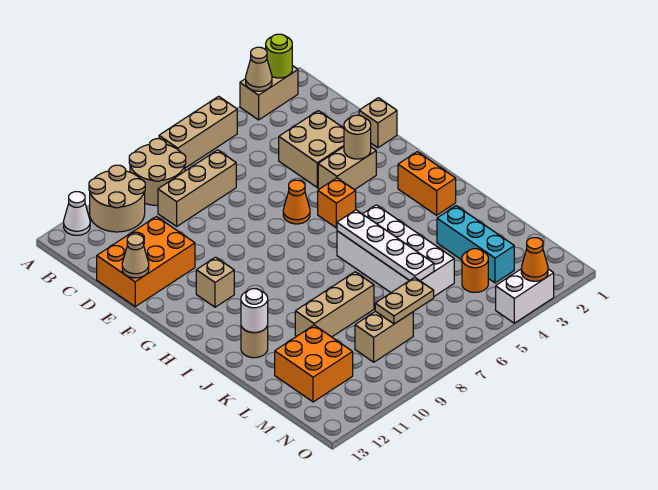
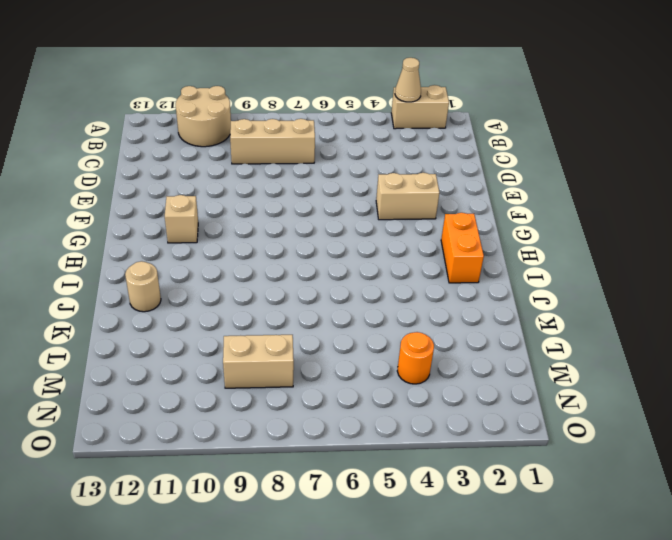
none -> tan 1x3 brick [159,96,237,168]
none -> tan 2x2 round brick [129,139,186,205]
none -> white 1x1 cone [64,192,90,235]
none -> tan 2x2 brick [279,111,344,187]

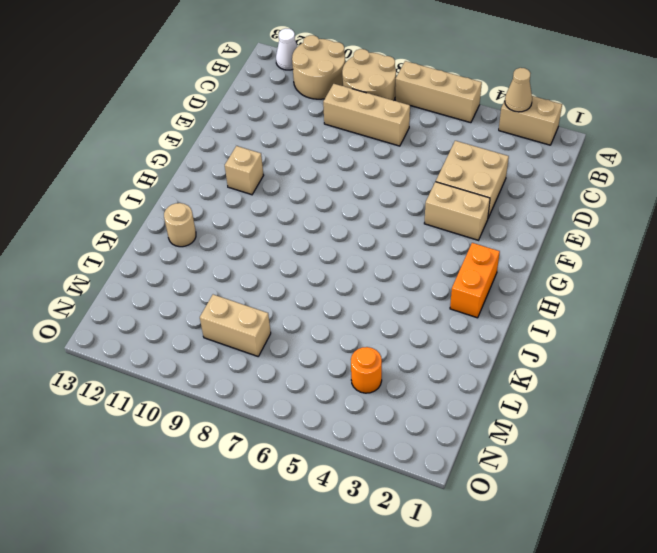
none -> orange 2x3 brick [97,217,195,306]
none -> tan 1x1 brick [359,98,397,148]
none -> orange 1x1 cone [283,180,310,224]
none -> orange 1x1 brick [318,178,356,228]

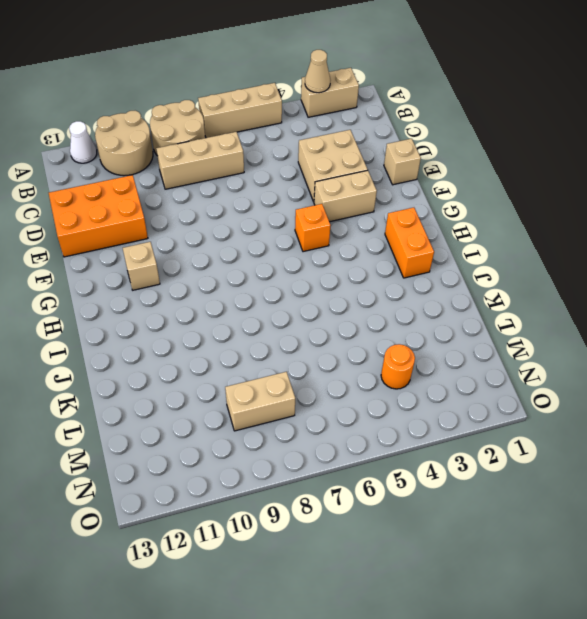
none -> orange 1x1 cone [283,180,310,224]
none -> white 2x4 brick [337,205,454,296]
none -> tan 1x1 round brick [241,326,268,358]
none -> cyan 1x3 brick [437,206,514,283]

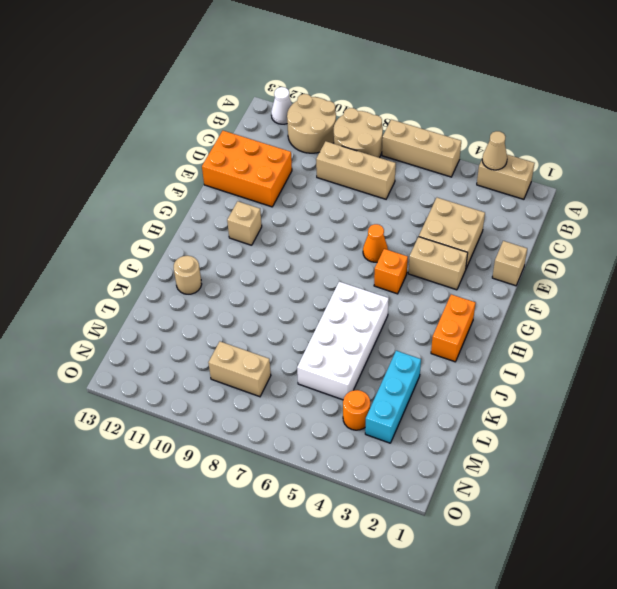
none -> tan 1x3 brick [295,272,374,337]
none -> orange 2x2 brick [275,325,353,402]
none -> white 1x2 brick [496,269,554,323]
none -> lime 1x1 round brick [266,34,292,78]

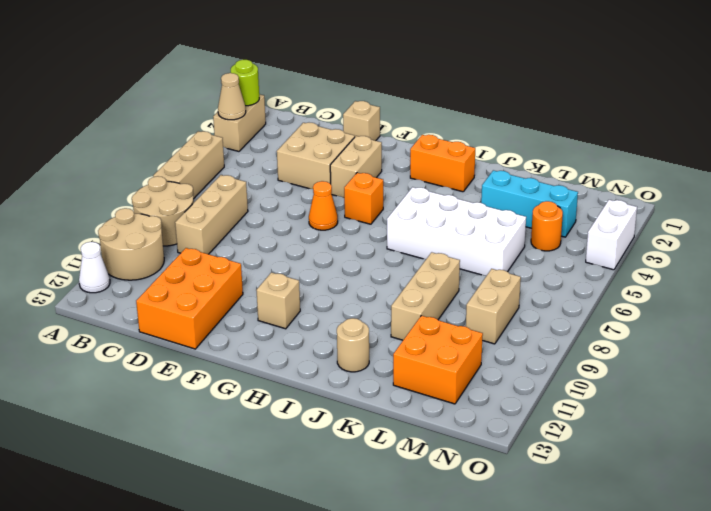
none -> tan 1x1 cone [122,234,149,278]
none -> tan 1x1 round brick [344,115,371,159]
none -> white 1x4 plate [337,210,434,281]
none -> white 1x1 round brick [241,289,268,333]

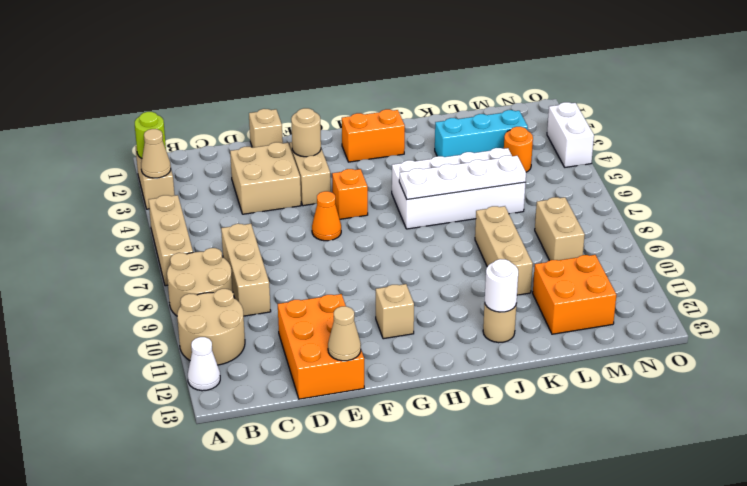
none -> tan 1x2 plate [375,277,434,324]
none -> orange 1x1 cone [521,238,548,281]

